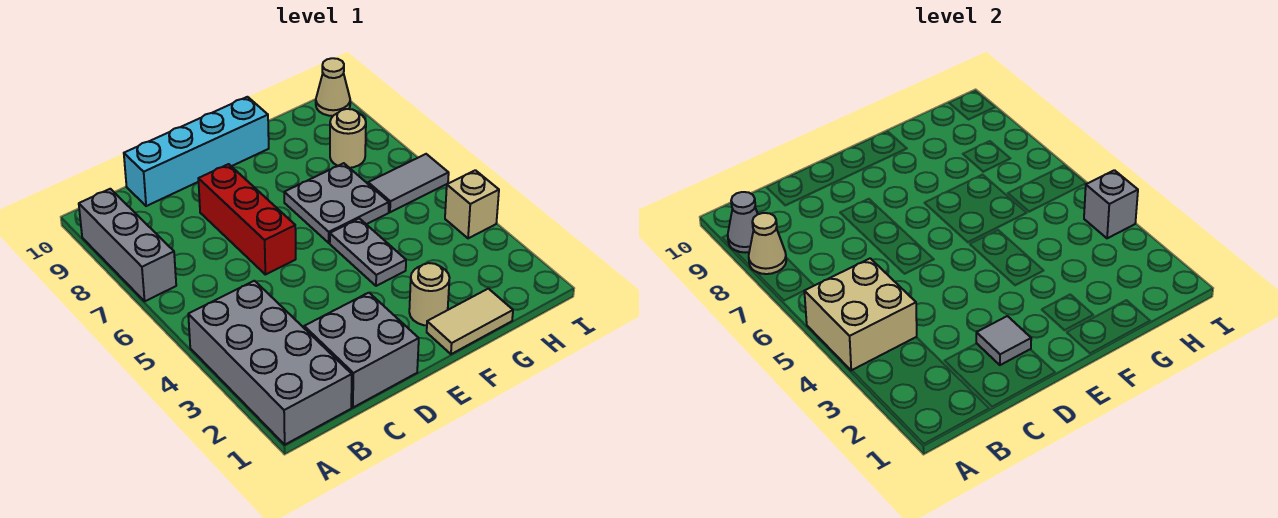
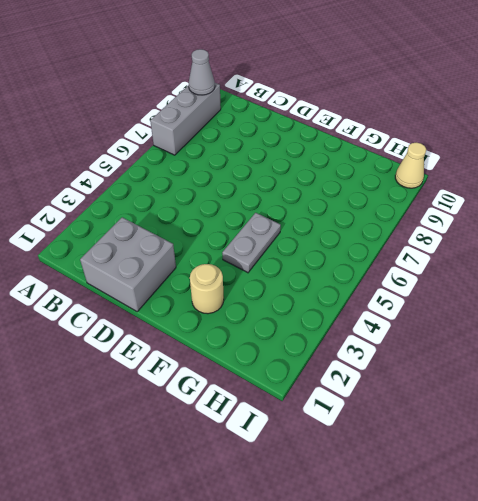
none -> grey 2x4 brick [188,281,352,445]
none -> cyan 1x4 brick [124,97,269,206]
none -> red 1x3 brick [198,164,296,275]

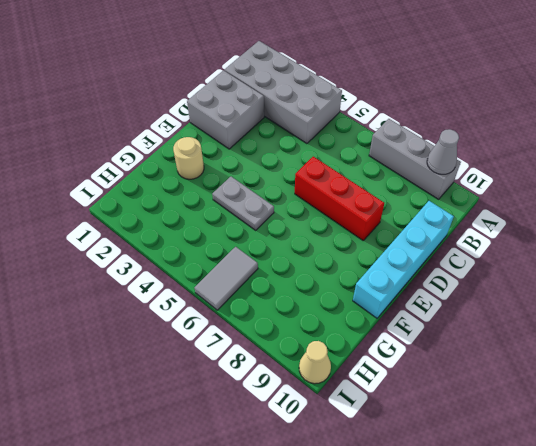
none -> tan 1x2 tile [427,289,513,354]
none -> grey 2x2 plate [284,163,389,243]
none -> tan 1x1 round brick [330,109,366,168]

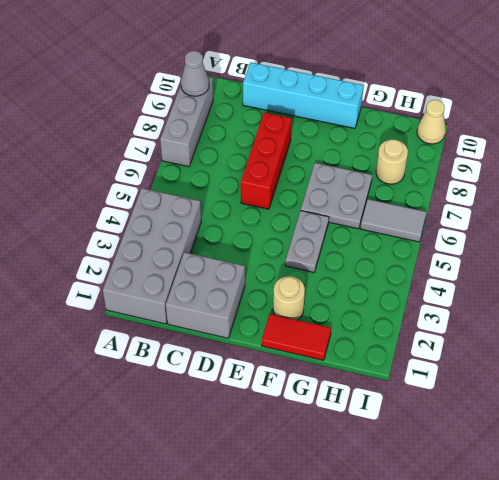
red 1x2 tile [262,314,331,360] -> tan 1x2 tile [427,289,513,354]
none -> tan 1x1 brick [445,170,499,238]
none -> tan 2x2 brick [804,258,917,371]
none -> tan 1x1 cone [749,213,786,274]

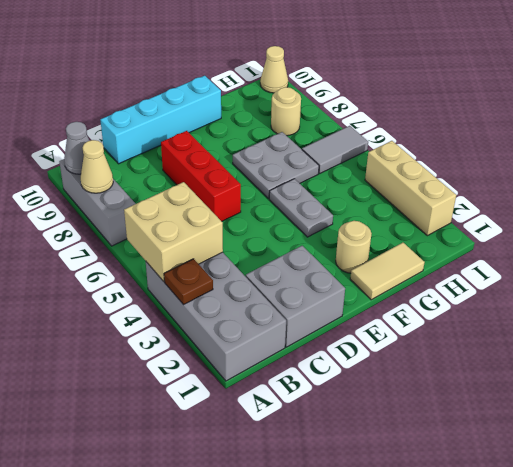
brown 1x1 plate [164,259,213,305] -> none
tan 1x3 brick [365,141,456,236] -> tan 1x1 brick [445,170,499,238]
none -> grey 1x1 tile [976,316,1031,365]
none -> grey 1x1 brick [1084,170,1138,238]

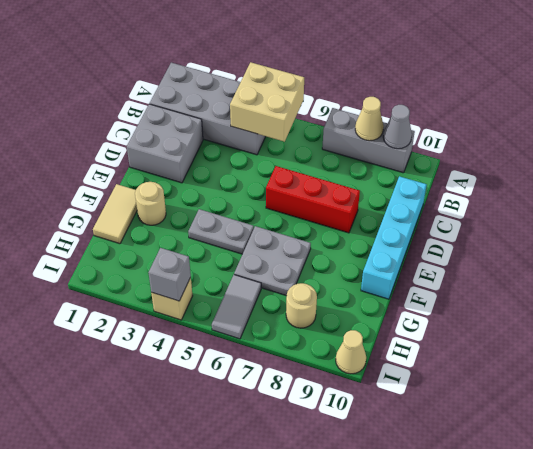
none -> grey 1x1 tile [976,316,1031,365]

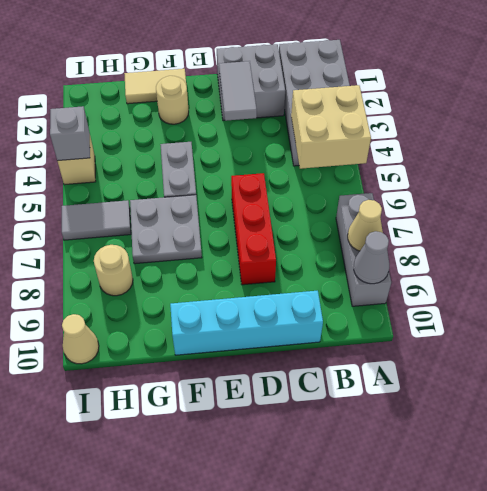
grey 1x2 tile [219,61,257,121] -> grey 1x1 tile [976,316,1031,365]

